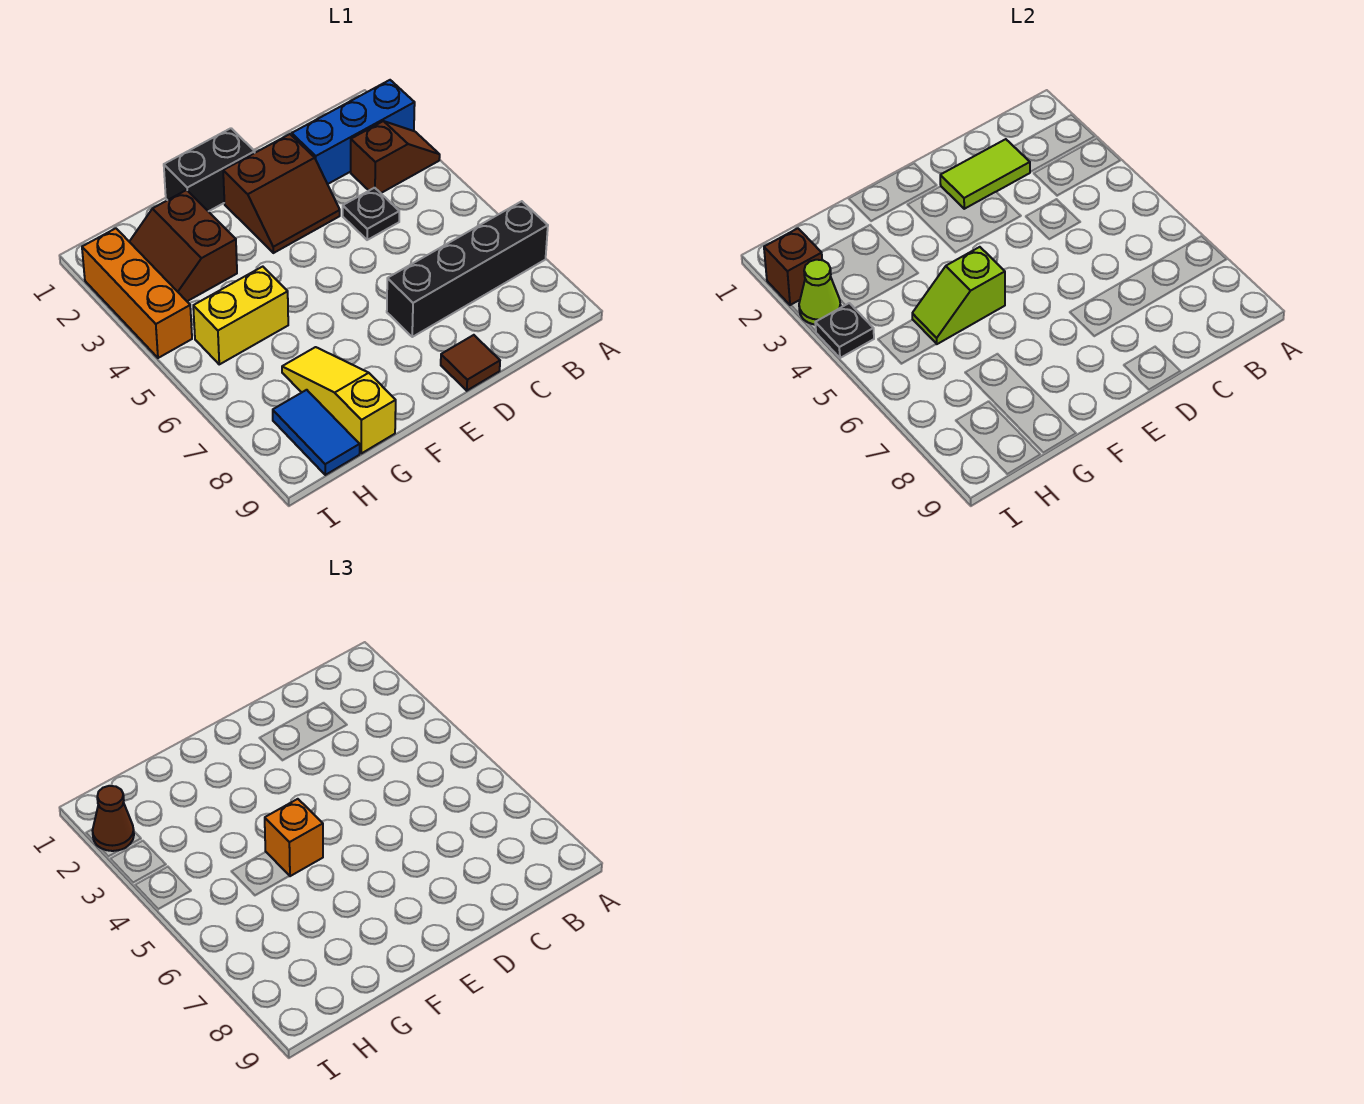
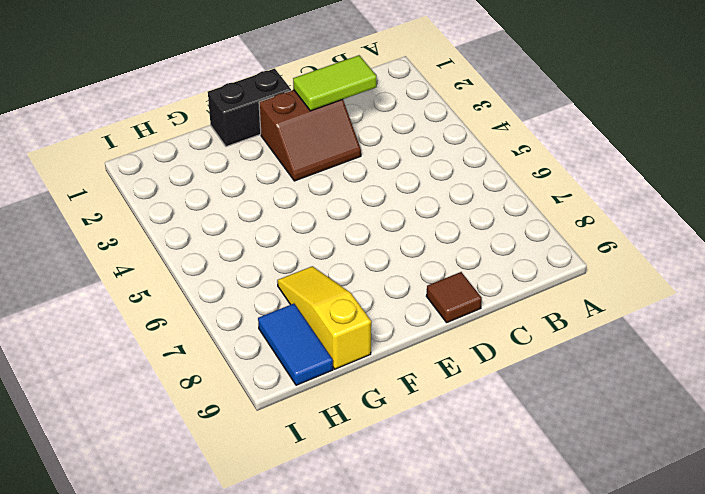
none -> blue 1x3 brick [292,80,415,184]
none -> brown 1x2 slope [351,121,440,193]
none -> black 1x4 brick [387,201,548,337]

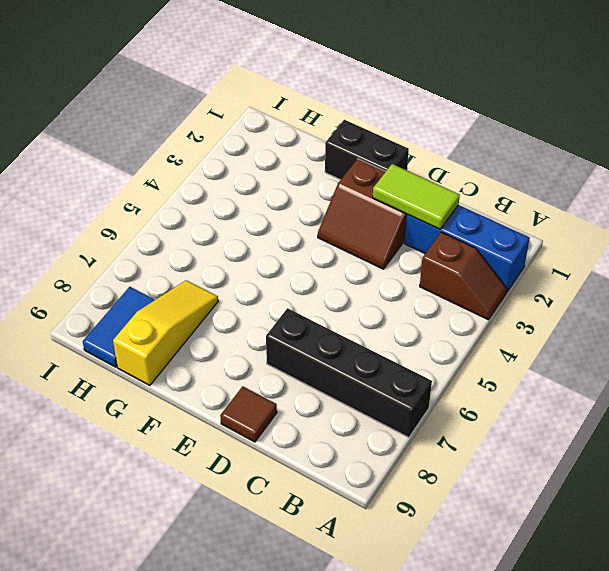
none -> black 1x1 plate [343,188,399,240]
none -> brown 2x2 slope [129,190,237,301]
none -> yellow 1x2 brick [193,267,288,364]

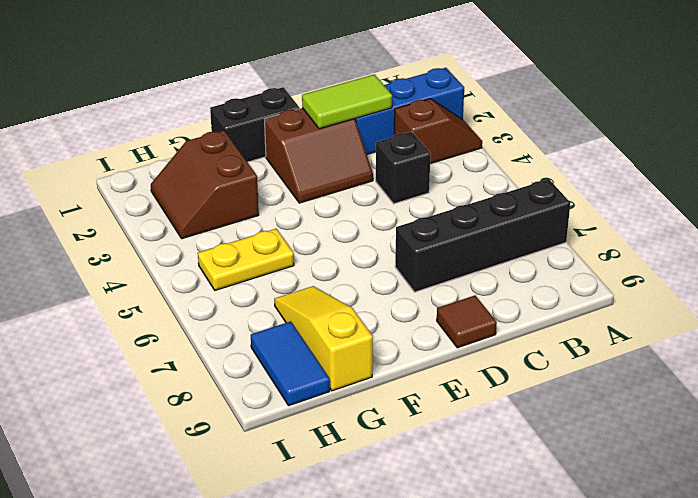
black 1x1 brick [376,132,431,204] -> black 1x1 plate [343,188,399,240]
yellow 1x2 plate [198,229,294,290] -> yellow 1x2 brick [193,267,288,364]
none -> orange 1x3 brick [82,228,192,358]
none -> lime 1x2 slope [912,247,1005,344]
none -> brown 1x1 brick [764,228,822,305]

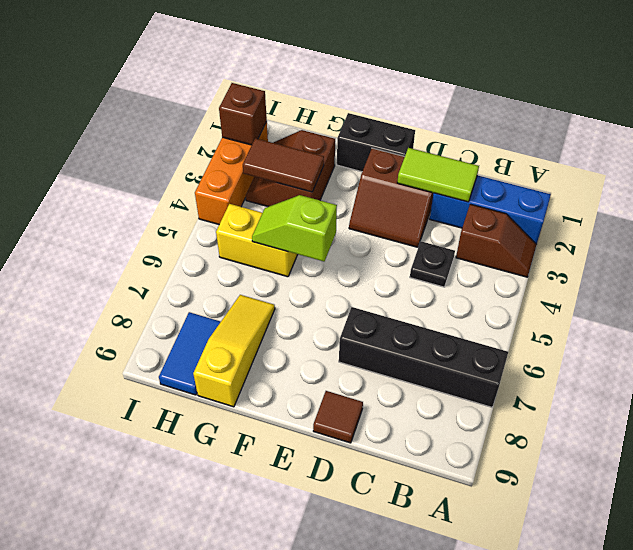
brown 1x2 tile [243,138,324,192] -> none
none -> lime 1x1 cone [799,260,841,325]
none -> black 1x1 plate [815,303,874,358]
none -> orange 1x1 brick [265,799,323,876]

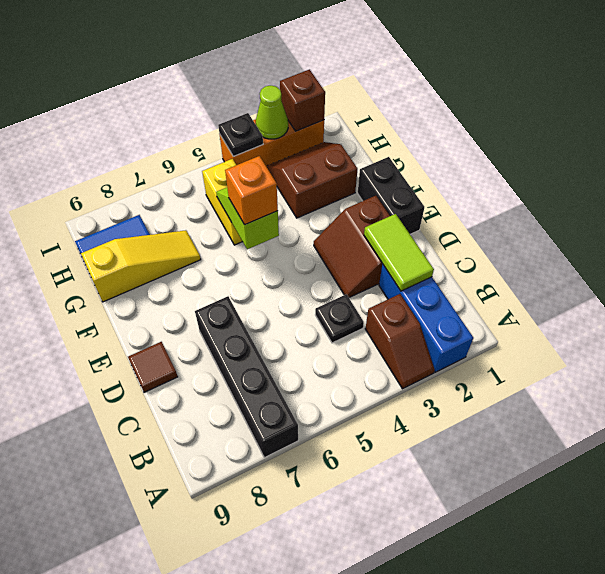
none -> brown 1x1 cone [92,786,134,851]

